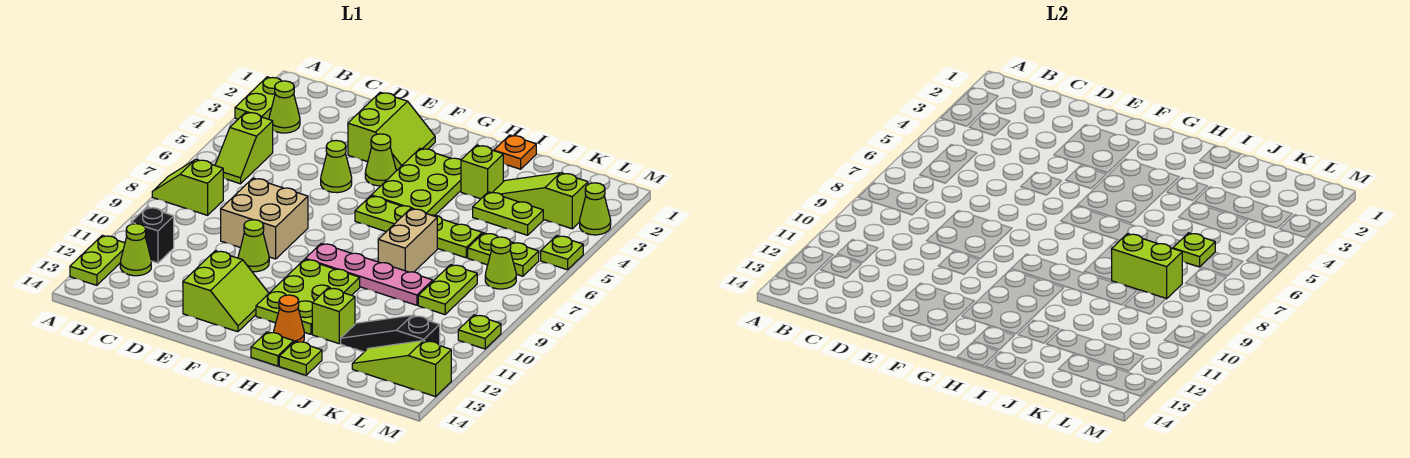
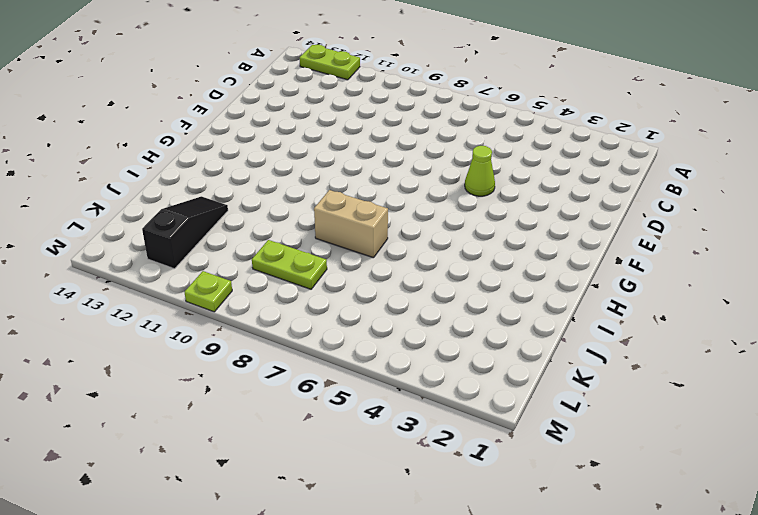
none -> lime 1x2 plate [235,77,281,119]
none -> lime 1x2 slope [152,159,223,215]
none -> lime 1x1 cone [269,81,300,133]
none -> lime 1x2 slope [215,112,273,184]

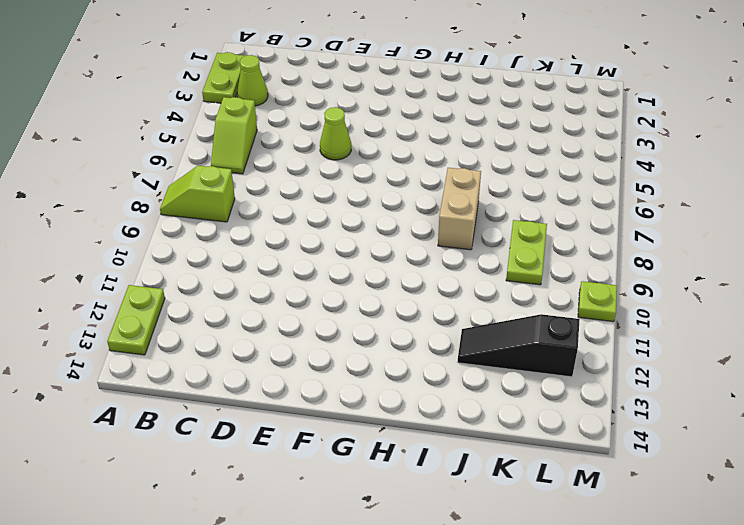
none -> black 1x1 brick [131,207,174,263]
none -> lime 1x1 cone [120,224,151,276]
none -> tan 2x2 brick [221,178,308,259]
none -> lime 2x2 slope [348,92,435,171]

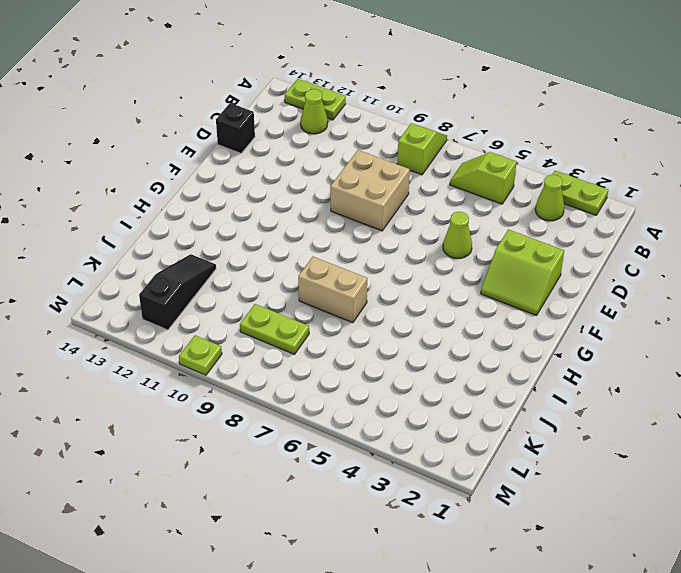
black 1x1 brick [216,103,255,153] -> black 1x1 brick moved to [131,207,174,263]
none -> lime 1x1 cone [238,220,269,272]
none -> lime 2x2 slope [183,251,269,332]
none -> lime 1x1 cone [365,134,396,186]
none -> lime 2x3 plate [371,148,461,215]

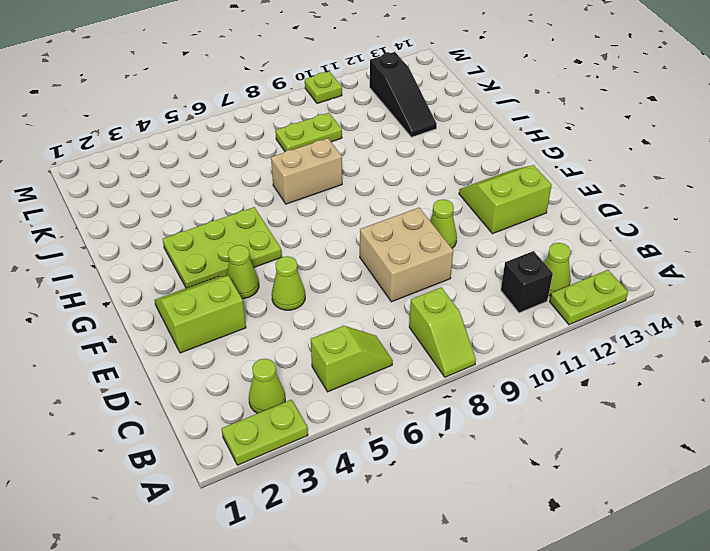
none -> lime 1x4 plate [355,196,482,258]
none -> pink 1x4 plate [306,243,433,305]
none -> lime 2x3 plate [256,259,360,334]
none -> orange 1x1 cone [274,295,304,342]

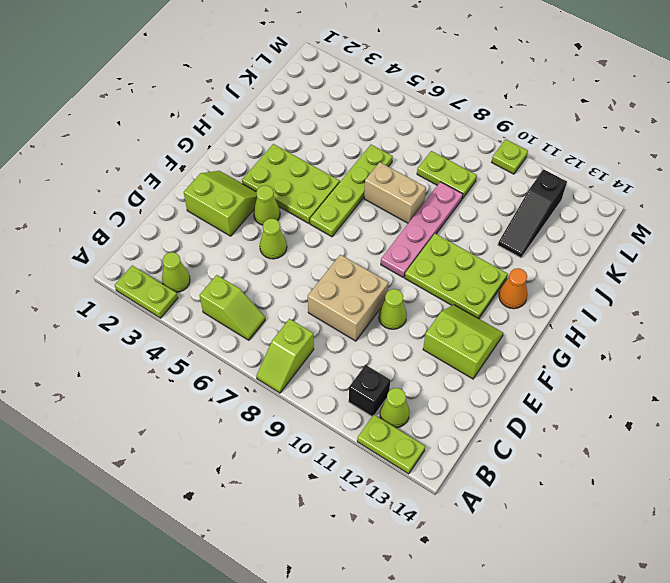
none -> lime 1x1 plate [251,332,294,366]
none -> orange 1x1 plate [494,135,536,169]
none -> lime 1x1 brick [461,145,503,199]
none -> lime 1x1 brick [312,288,355,344]

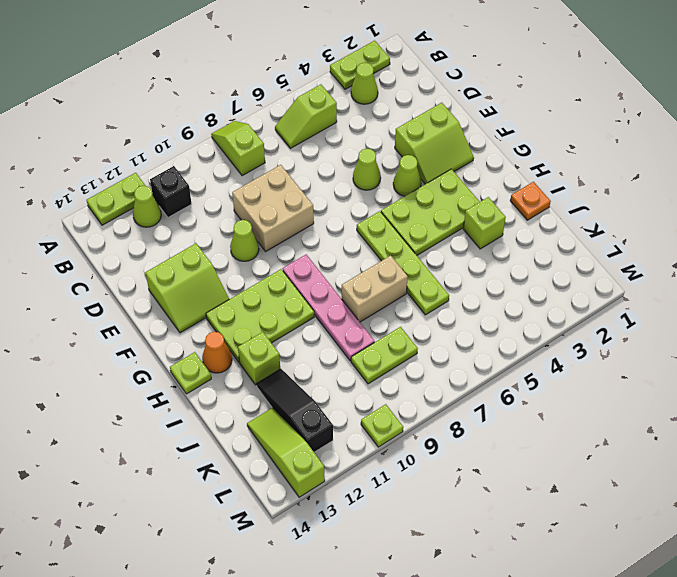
none -> lime 1x1 plate [279,341,322,375]
none -> lime 1x3 slope [492,173,588,229]
none -> lime 1x2 plate [473,192,543,235]
none -> lime 1x2 plate [468,233,539,276]

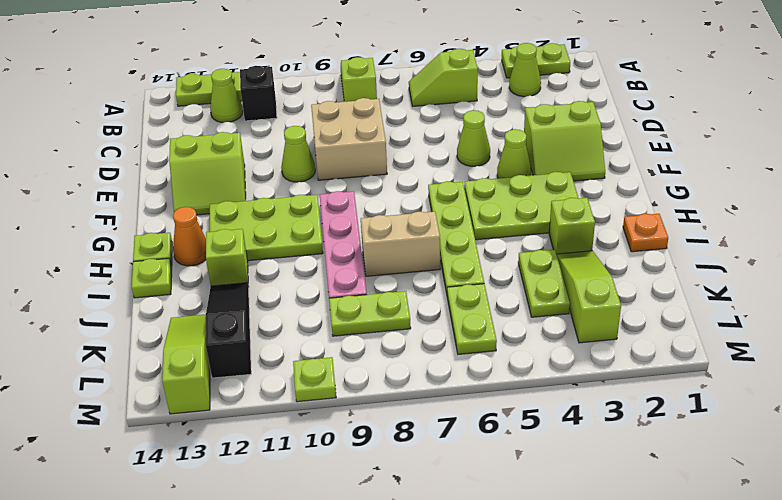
none -> lime 1x1 cone [485,237,516,289]
none -> lime 1x1 cone [580,183,611,235]
none -> lime 1x1 plate [541,236,583,270]
none -> lime 1x2 brick [1111,234,1182,299]

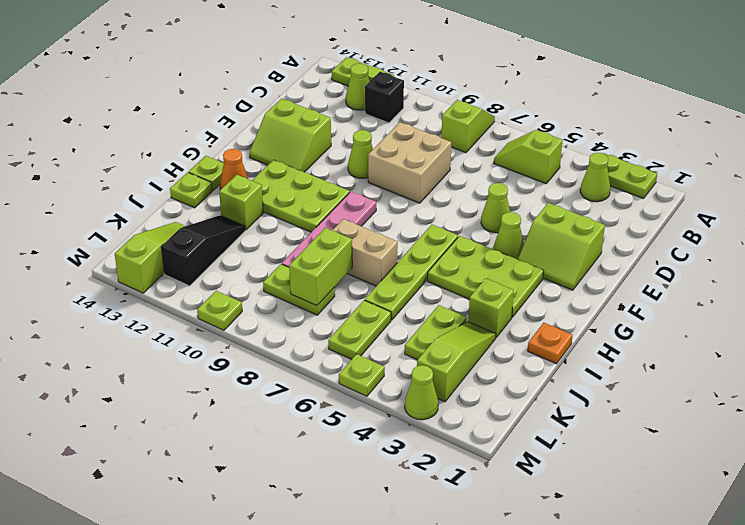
none -> lime 1x1 cone [485,237,516,289]
none -> lime 1x1 plate [1173,233,1215,267]

